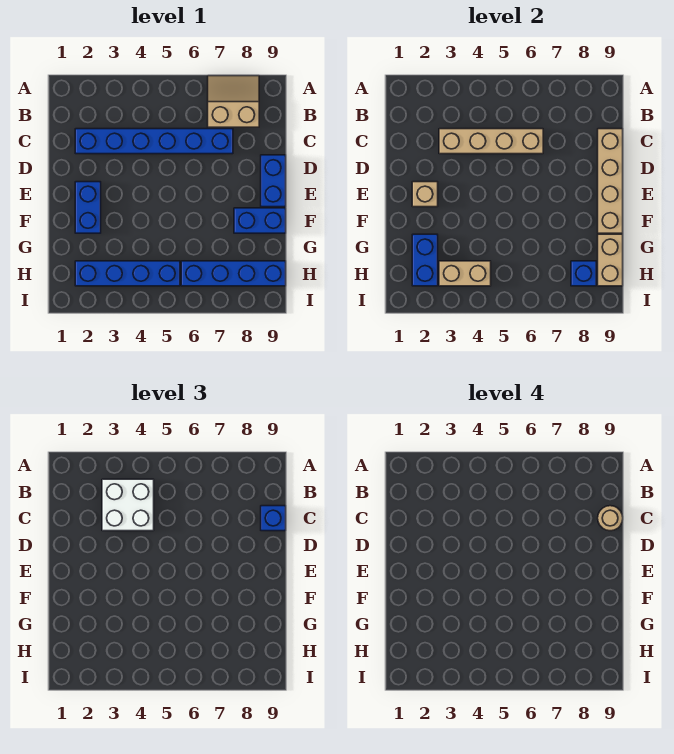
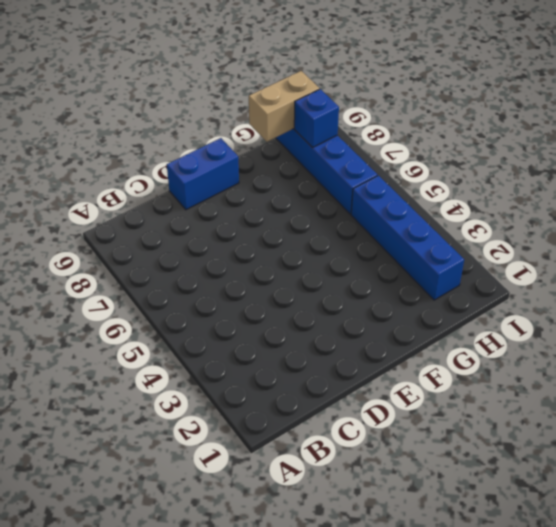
none -> tan 2x2 slope [208,76,259,127]
none -> blue 1x6 brick [75,129,233,154]
none -> blue 1x2 brick [75,182,101,233]

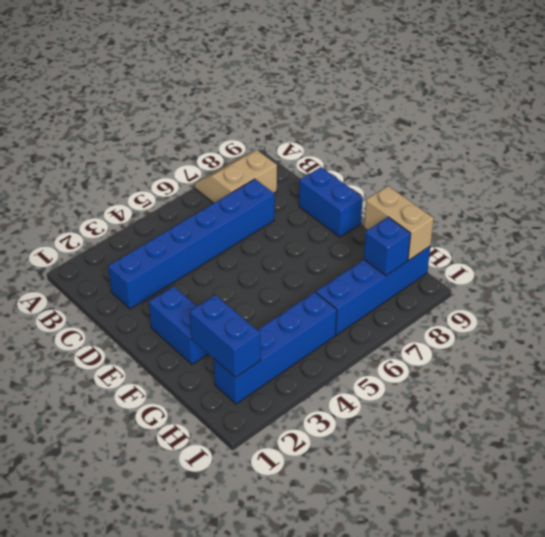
none -> blue 1x2 brick [234,208,286,233]
none -> tan 1x4 brick [439,129,543,154]
none -> tan 1x4 brick [598,129,623,233]

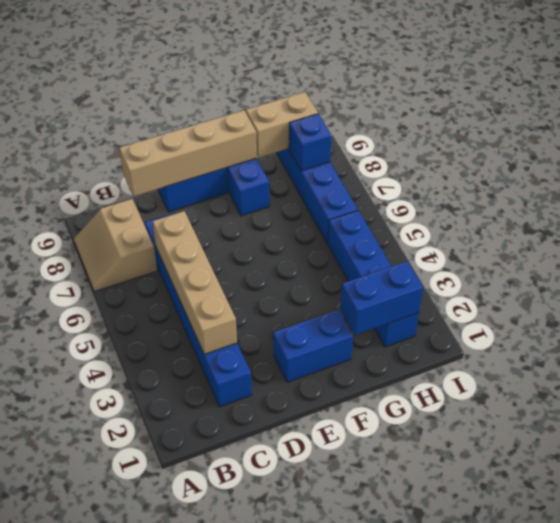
none -> tan 1x1 brick [412,182,438,207]
none -> tan 1x2 brick [439,261,491,286]
none -> white 2x2 brick [102,479,154,531]

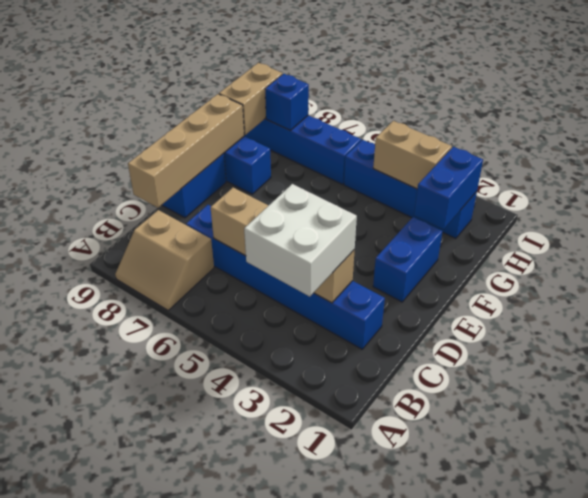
none -> tan 1x1 brick [412,182,438,207]
none -> blue 1x1 brick [261,506,286,531]
none -> tan 1x1 round brick [598,506,623,531]

